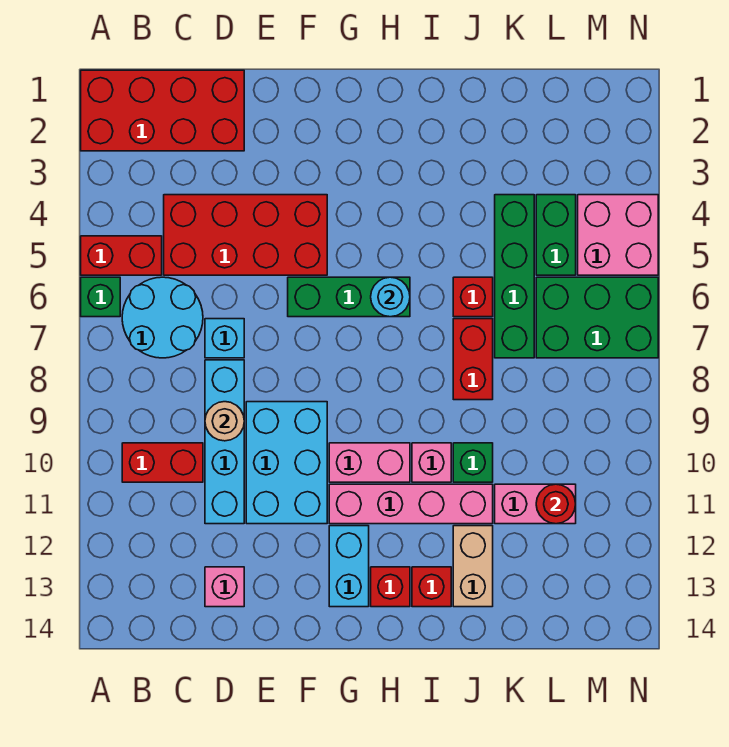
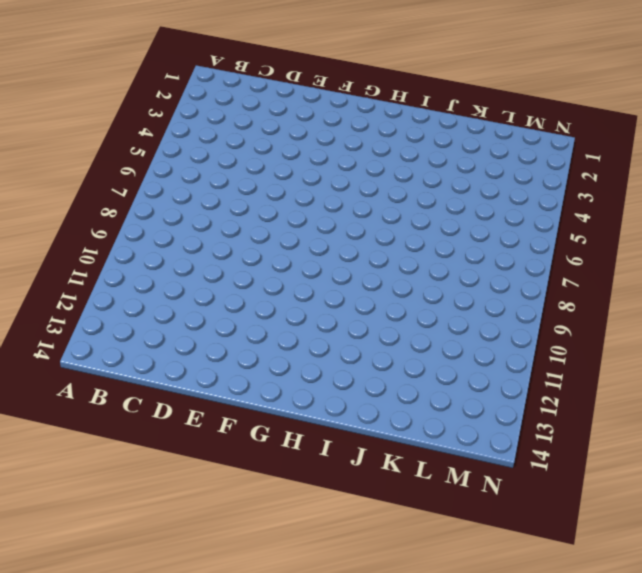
none -> red 2x4 brick [81,70,244,151]
none -> red 1x2 brick [81,236,162,275]
none -> green 1x1 brick [81,277,120,317]

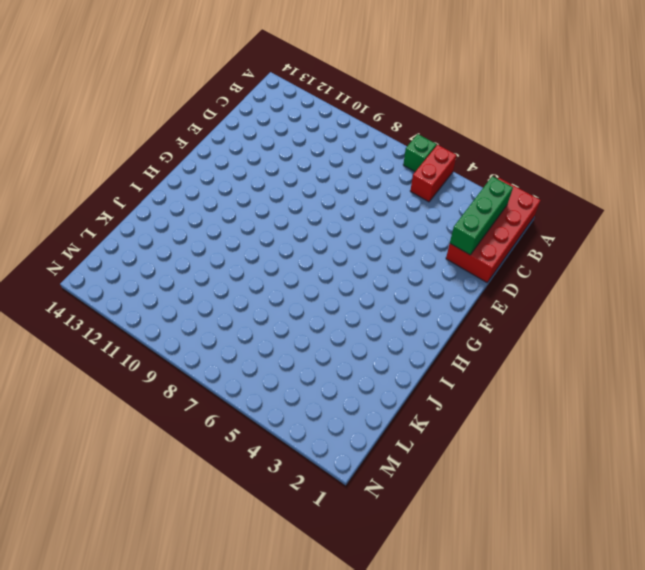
green 1x3 brick [450,176,513,255] -> green 1x3 brick moved to [288,277,410,317]
none -> cyan 2x2 round brick [122,277,203,358]
none -> red 1x2 brick [122,443,203,482]
none -> red 2x4 brick [164,195,327,275]

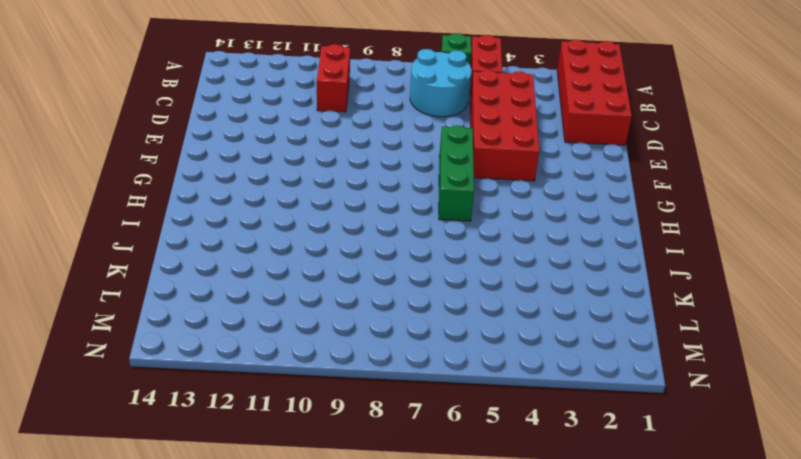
none -> cyan 1x1 brick [205,319,244,358]
none -> cyan 1x4 brick [205,360,244,524]
none -> pink 1x1 brick [205,567,244,607]

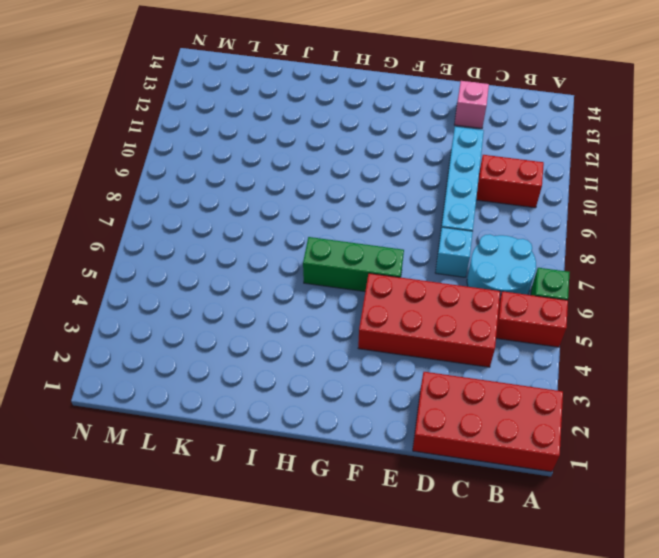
none -> cyan 2x3 brick [246,402,327,524]
none -> pink 1x2 brick [329,443,410,482]
none -> pink 1x4 brick [329,484,493,524]

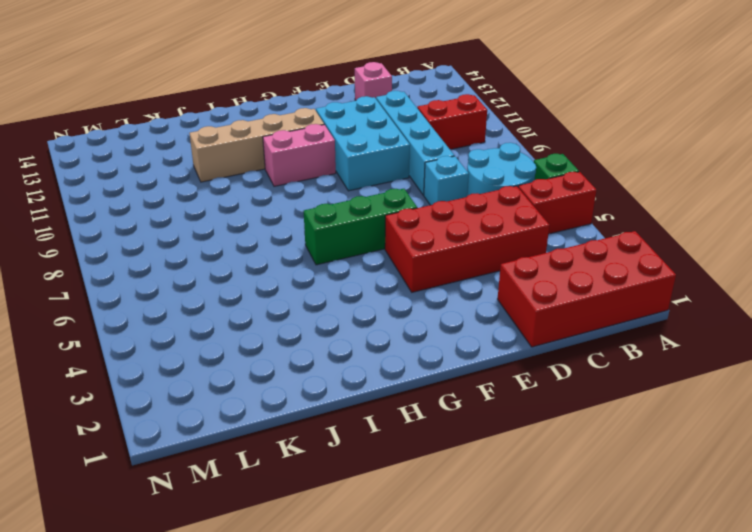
tan 1x4 brick [189,108,324,182] -> pink 1x4 brick [329,484,493,524]
none -> cyan 1x2 brick [329,526,369,607]
none -> red 1x1 brick [371,567,410,607]
none -> pink 1x1 brick [412,443,451,482]

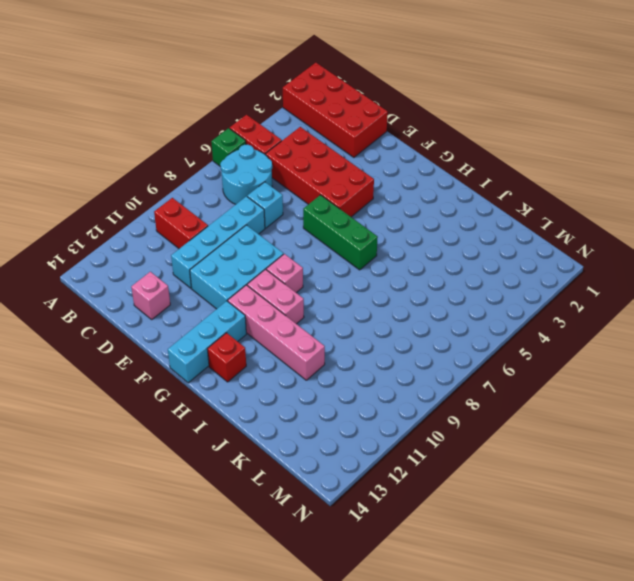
pink 1x1 brick [266,254,303,293] -> pink 1x1 brick moved to [412,443,451,482]
cyan 1x3 brick [168,301,246,383] -> cyan 1x2 brick [329,526,369,607]
none -> red 1x1 brick [412,567,451,607]
none -> red 1x1 brick [453,277,493,317]
none -> red 1x2 brick [453,319,493,400]

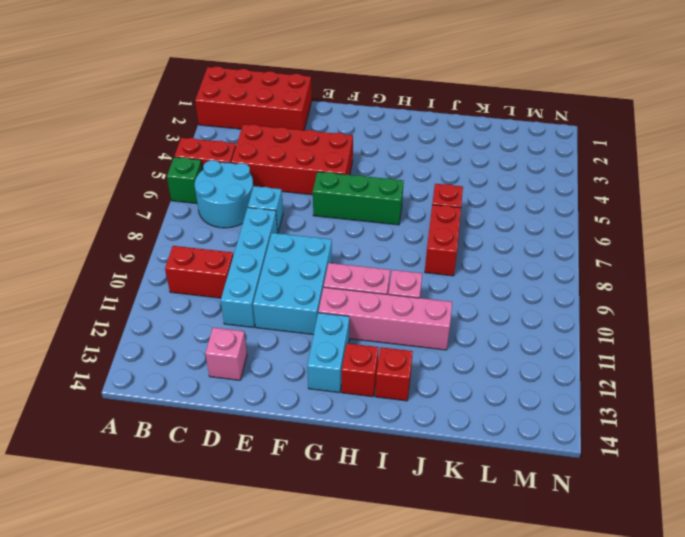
none -> green 1x1 brick [453,443,493,482]
none -> tan 1x2 brick [453,526,493,607]
none -> green 1x4 brick [495,195,534,358]

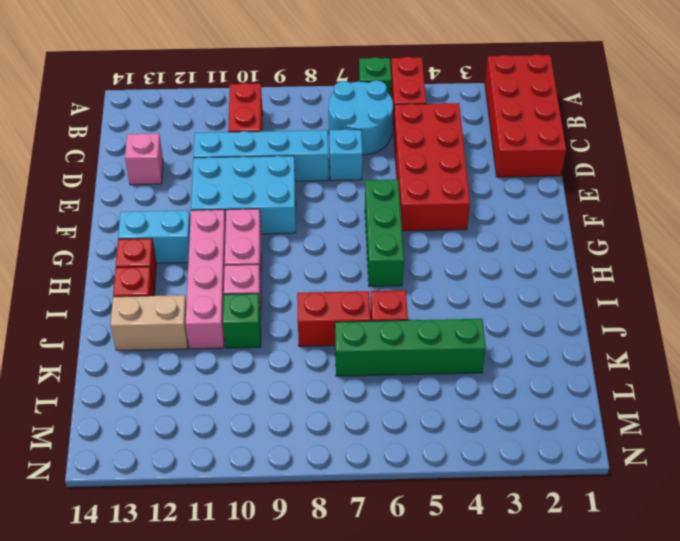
none -> pink 1x2 brick [495,484,576,524]
none -> green 1x2 brick [536,195,576,275]
none -> green 2x3 brick [536,277,658,358]

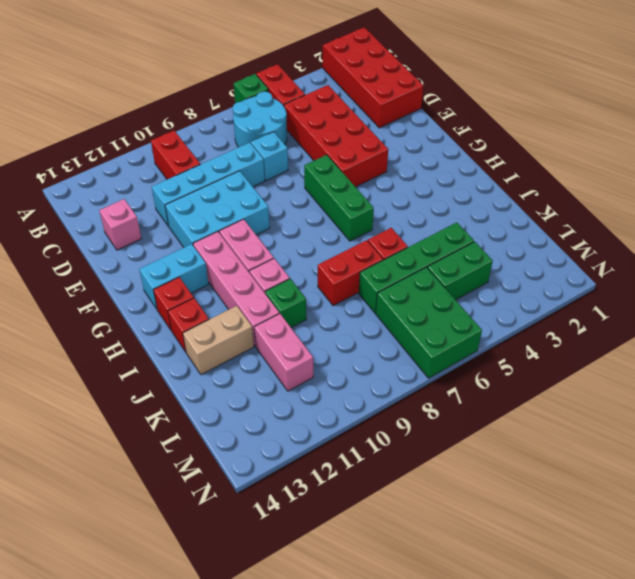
none -> pink 2x2 brick [578,195,658,275]
none -> tan 1x1 round brick [205,402,244,441]
none -> cyan 1x1 round brick [371,277,410,317]

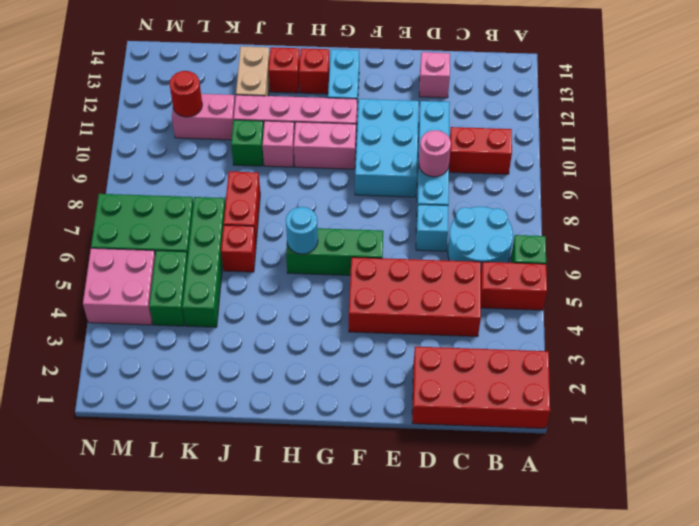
pink 1x1 round brick [419,130,451,177] -> tan 1x1 round brick [205,402,244,441]

